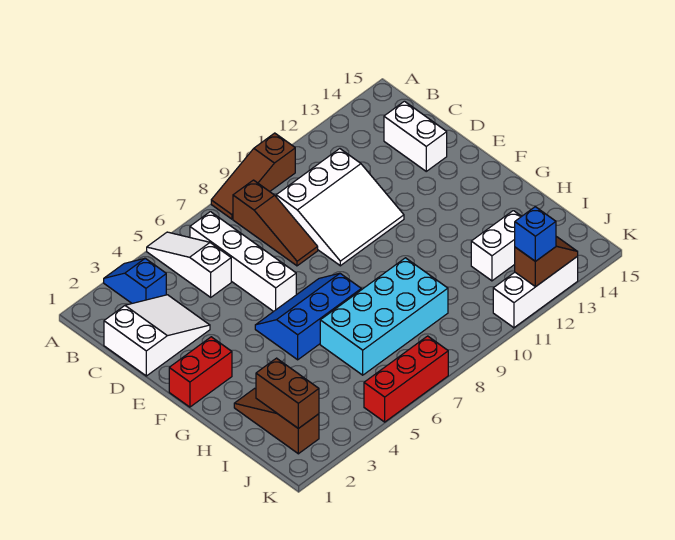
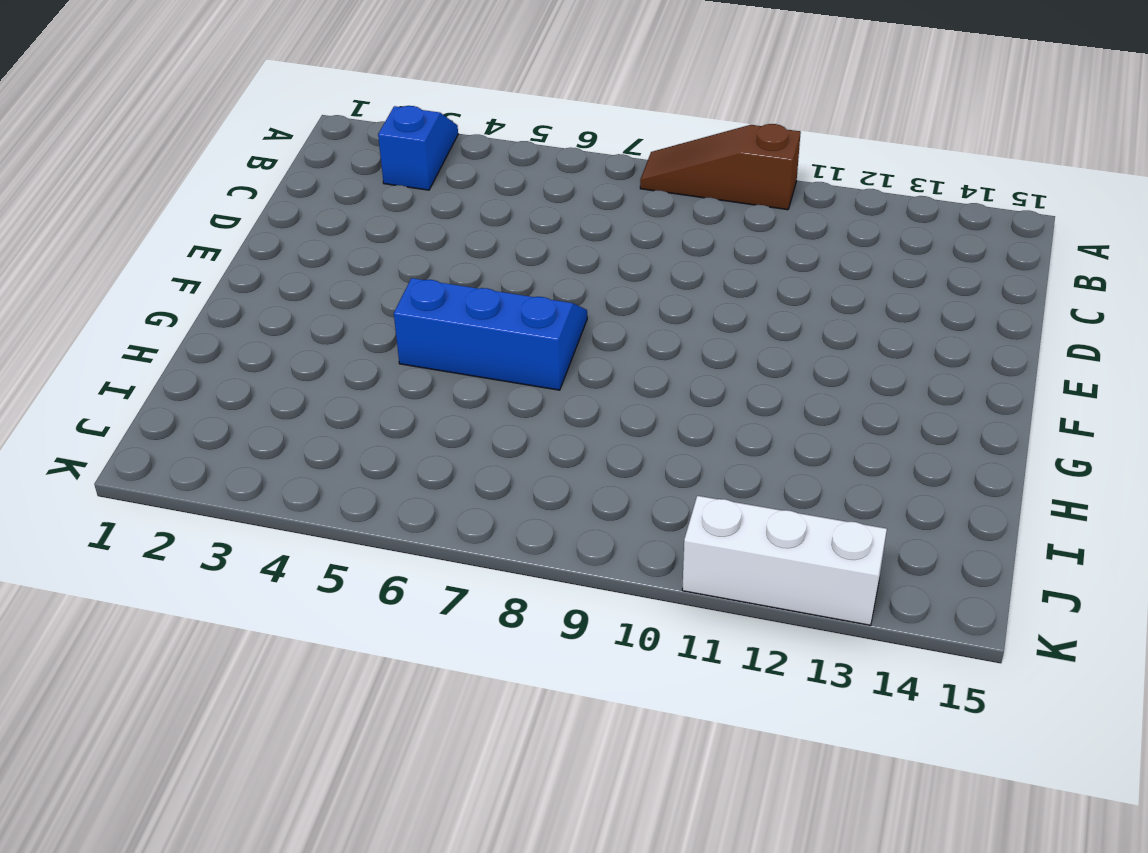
none -> white 1x3 slope [147,232,231,297]
none -> white 1x4 brick [190,212,296,311]
none -> brown 1x3 slope [233,180,318,266]

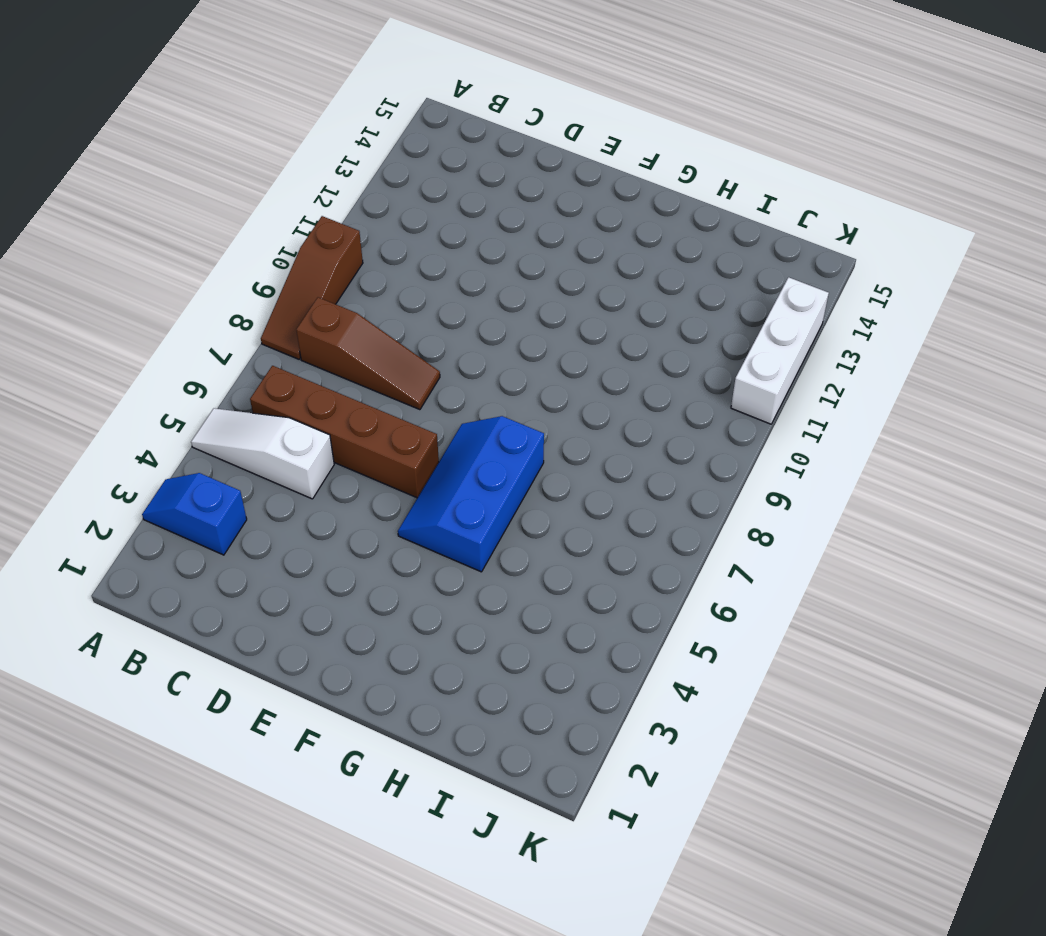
brown 1x4 brick [250,366,439,498] -> white 1x4 brick [190,212,296,311]
none -> white 2x3 slope [104,295,210,376]
none -> white 3x3 slope [276,149,404,266]
none -> white 1x2 brick [384,101,447,171]

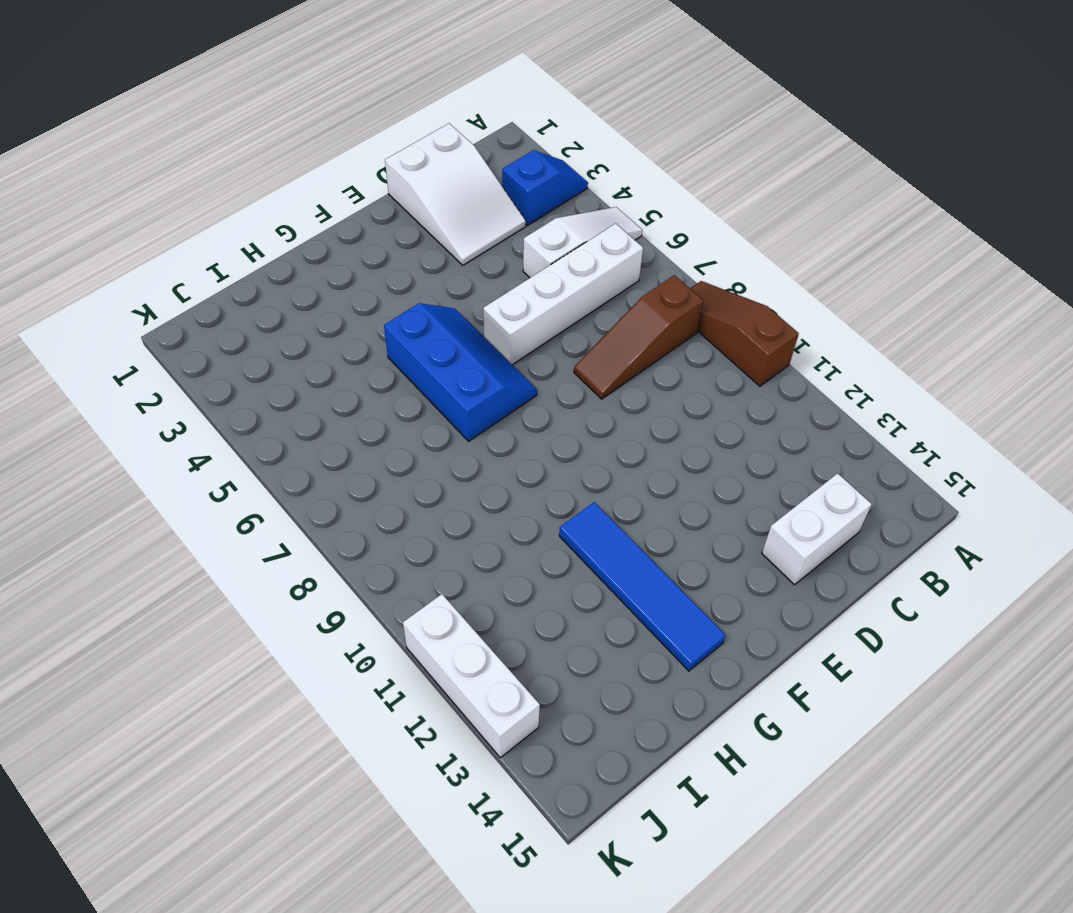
blue 1x4 tile [559,502,726,671] -> none
none -> white 3x3 slope [276,149,404,266]
none -> red 1x2 brick [169,337,232,407]
none -> brown 1x3 slope [234,388,319,454]

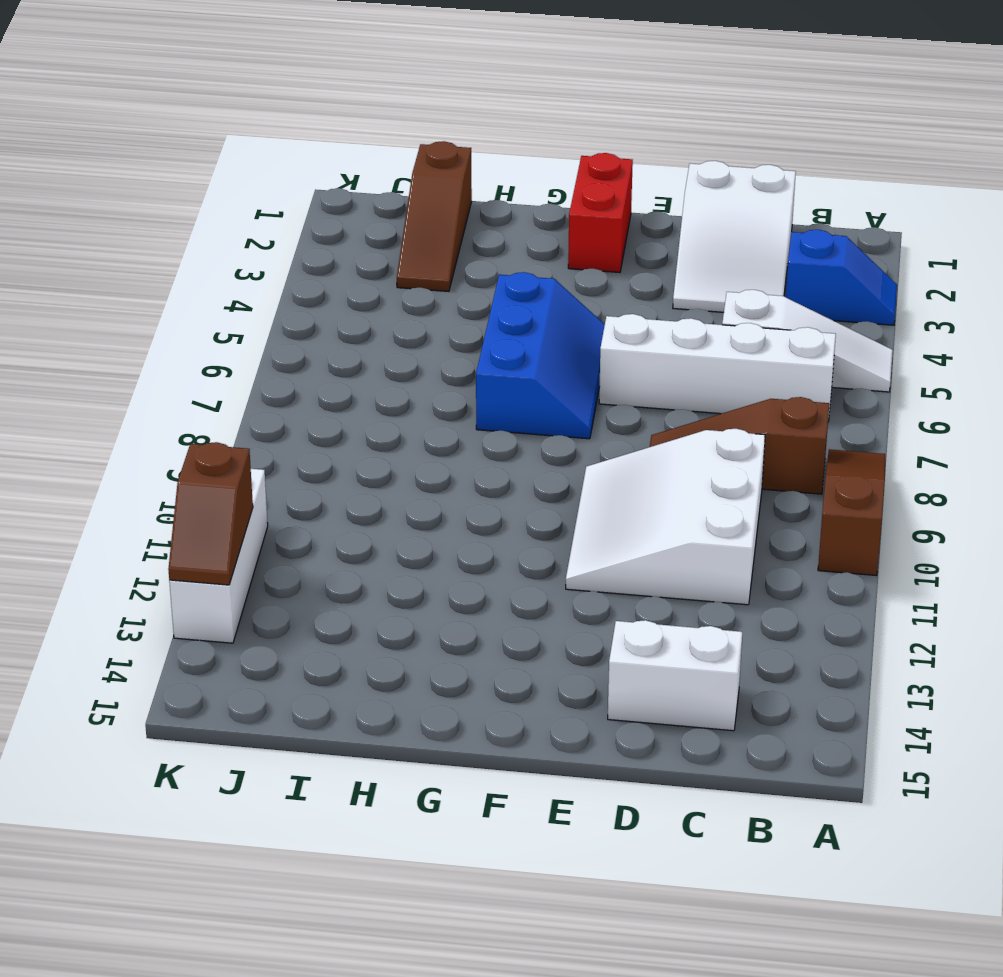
brown 1x3 slope [397,141,472,291] -> brown 1x3 slope turned to [234,388,319,454]
none -> cyan 2x4 brick [320,258,448,375]
none -> white 1x2 brick [471,211,522,281]
none -> red 1x3 brick [364,336,448,422]

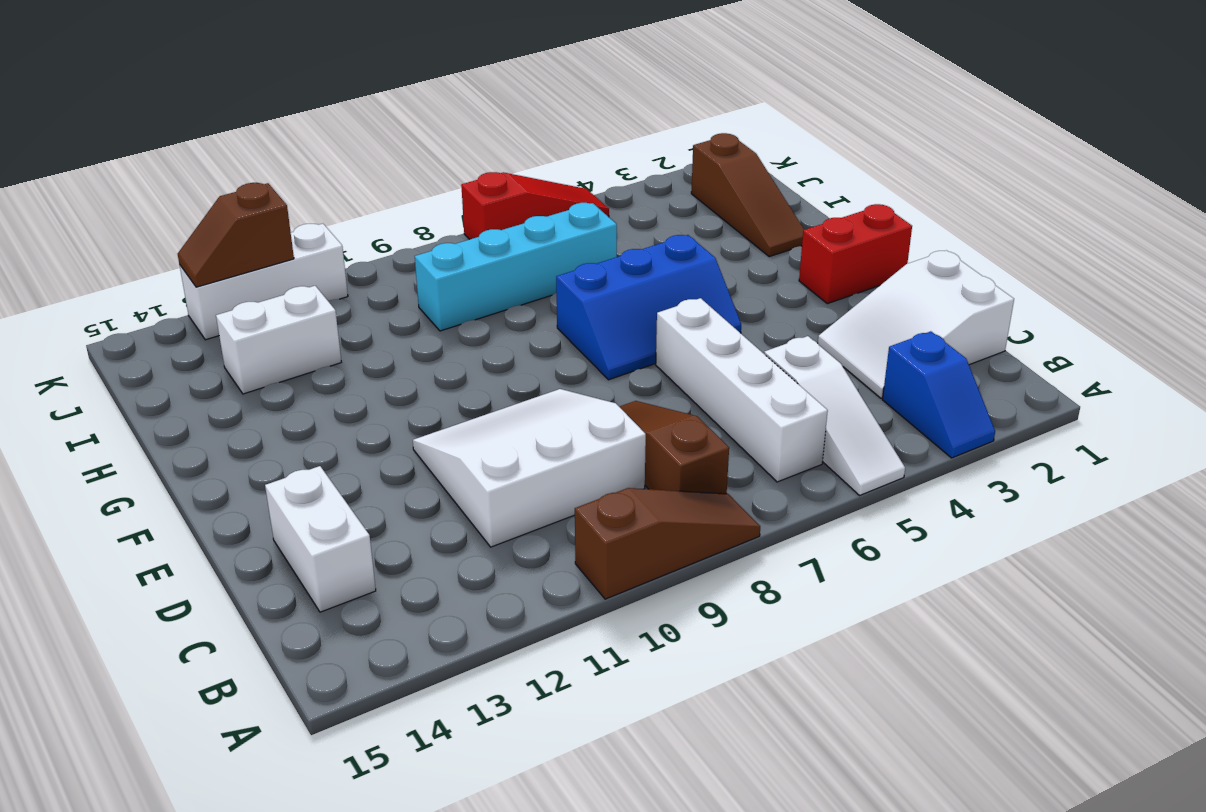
cyan 1x4 brick [415,203,617,331] -> cyan 2x4 brick [320,258,448,375]
red 1x3 slope [461,172,609,239] -> red 1x3 brick [364,336,448,422]
none -> brown 1x2 brick [256,358,319,429]
none -> blue 1x1 brick [515,207,556,261]

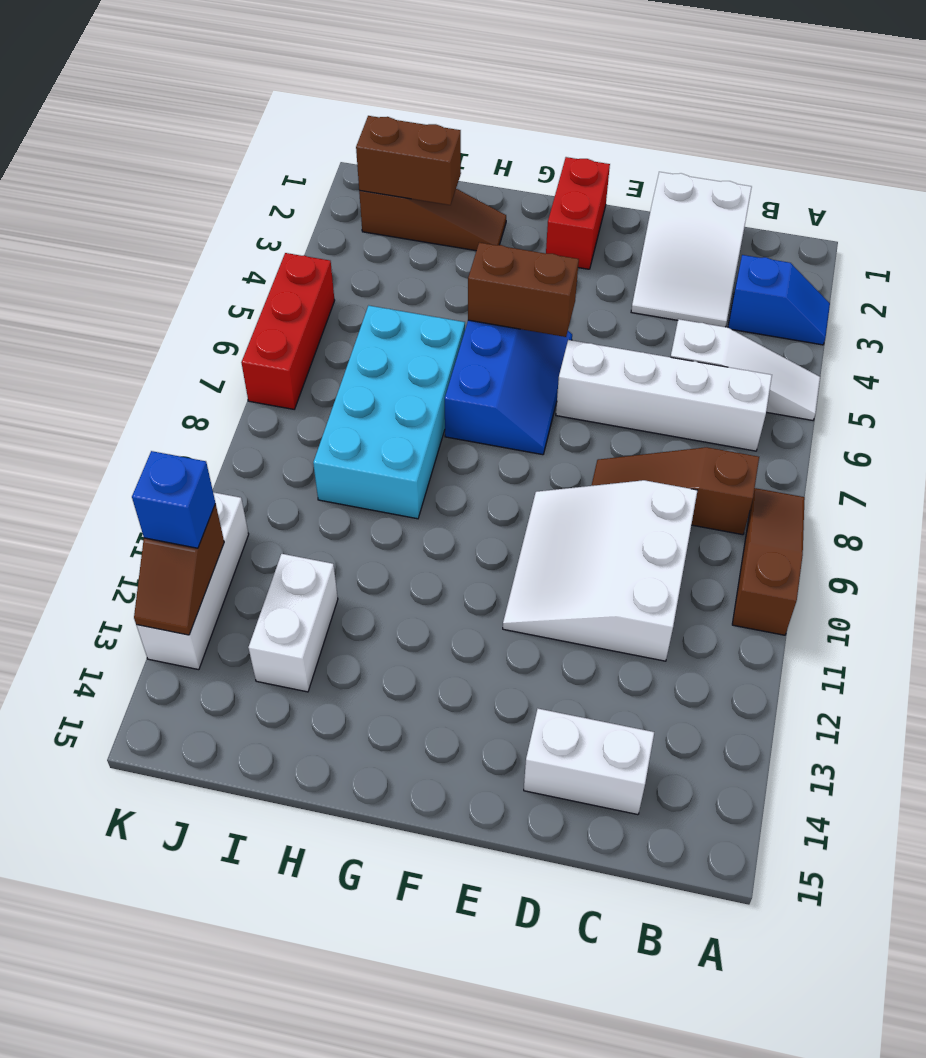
brown 1x2 brick [468,243,579,337] -> none

